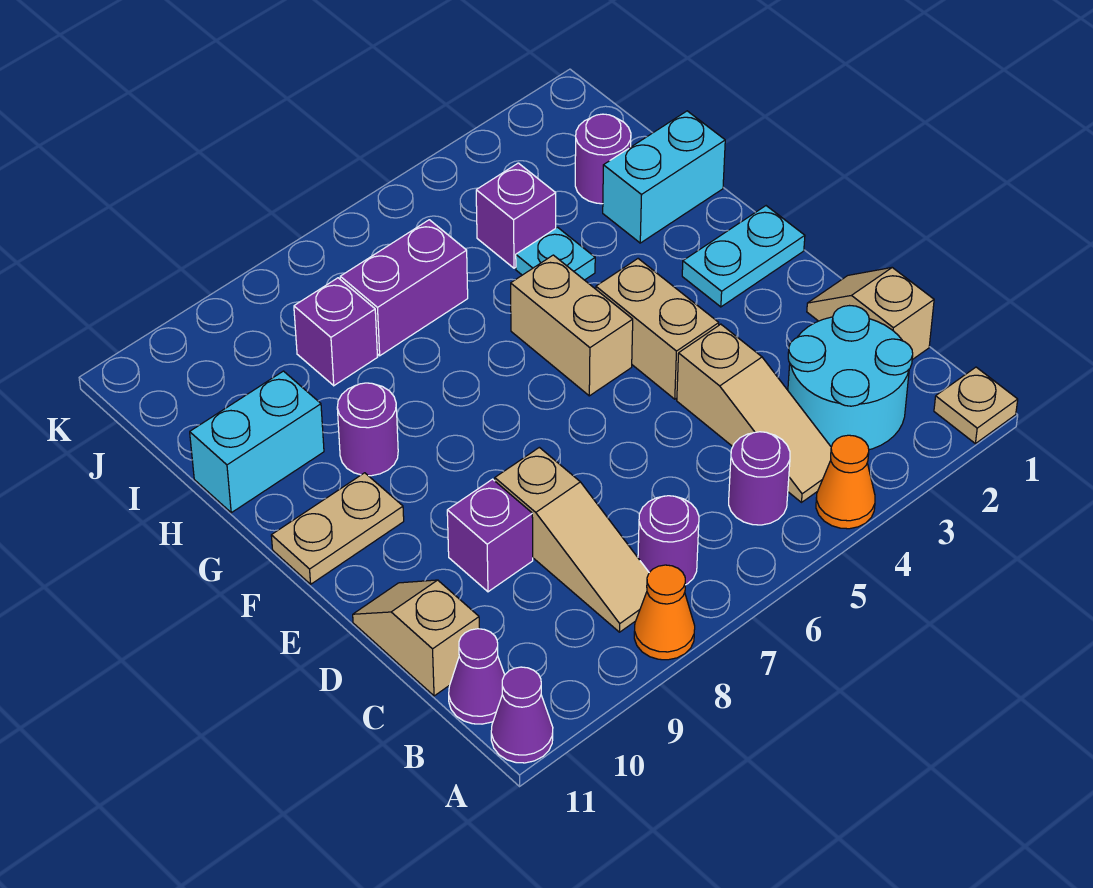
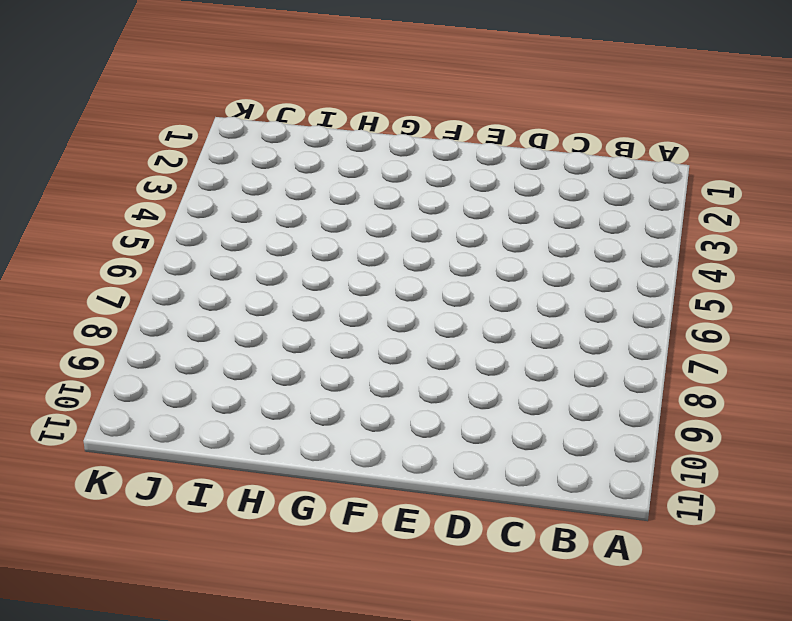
none -> tan 1x1 plate [934,367,1018,444]
none -> orange 1x1 cone [816,435,875,529]
none -> orange 1x1 cone [634,565,695,660]

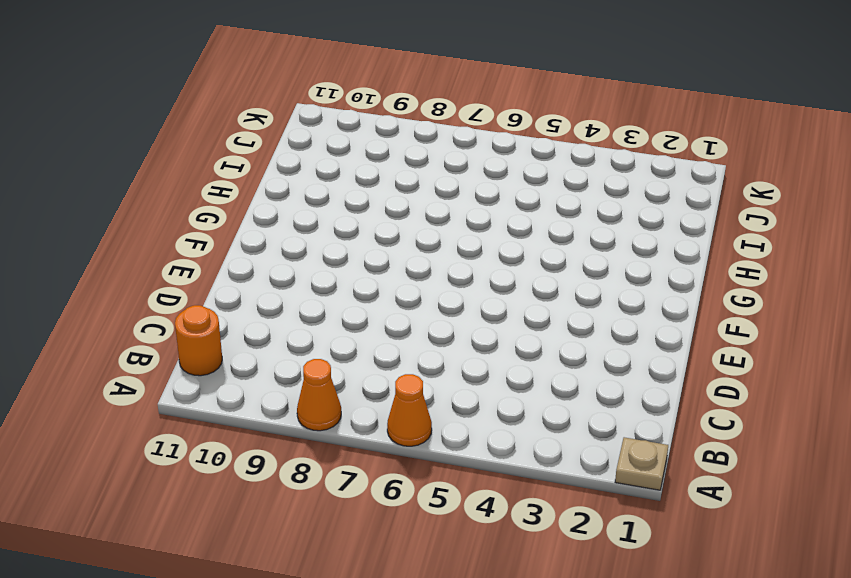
orange 1x1 cone [387,374,432,446] -> orange 1x1 cone moved to [816,435,875,529]
orange 1x1 round brick [175,305,222,376] -> purple 1x1 cone [449,629,505,724]
none -> purple 1x1 cone [491,667,553,763]
none -> cyan 2x2 round brick [788,306,913,450]
none -> tan 1x3 slope [677,324,831,502]

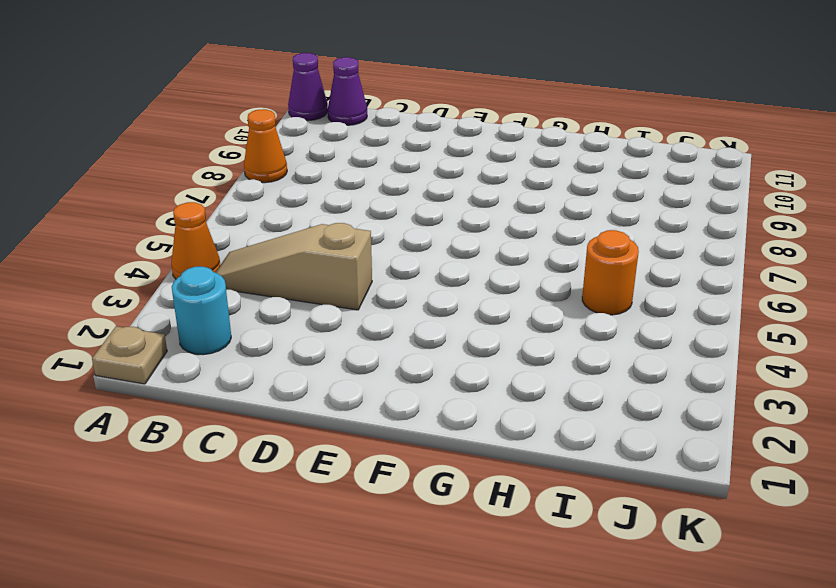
cyan 1x1 round brick [172,267,231,355] -> cyan 2x2 round brick [788,306,913,450]
orange 1x1 round brick [582,230,639,315] -> none
none -> purple 1x1 round brick [729,432,790,525]
none -> purple 1x1 round brick [638,496,699,585]
none -> tan 1x3 slope [495,447,649,632]

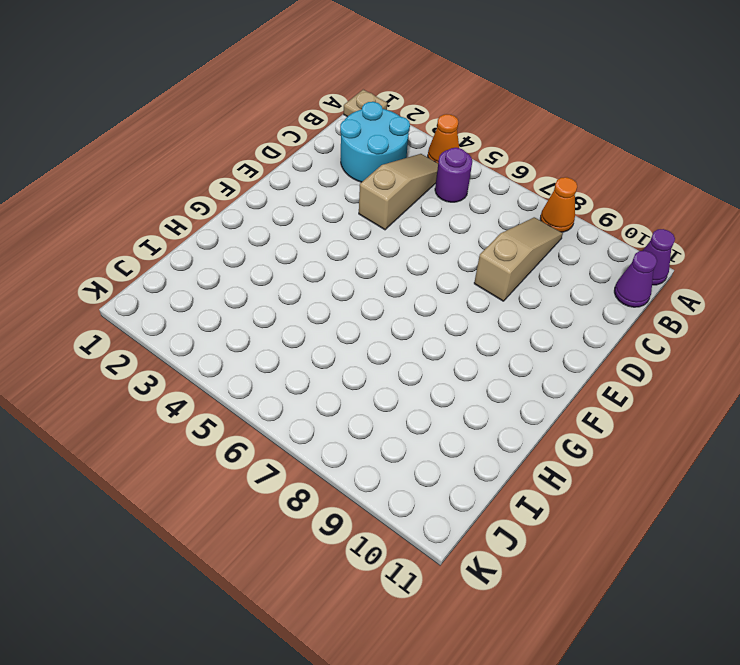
none -> purple 1x1 round brick [638,496,699,585]
none -> tan 1x2 slope [807,268,934,360]
none -> tan 1x2 slope [353,580,479,696]

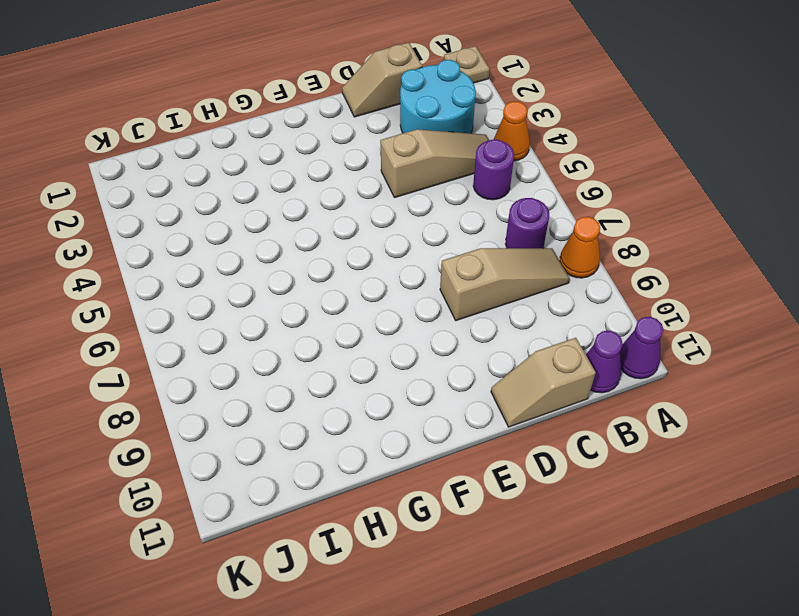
none -> purple 1x1 brick [447,479,533,592]
none -> tan 1x2 brick [596,259,719,399]
none -> cyan 1x2 plate [682,206,805,307]

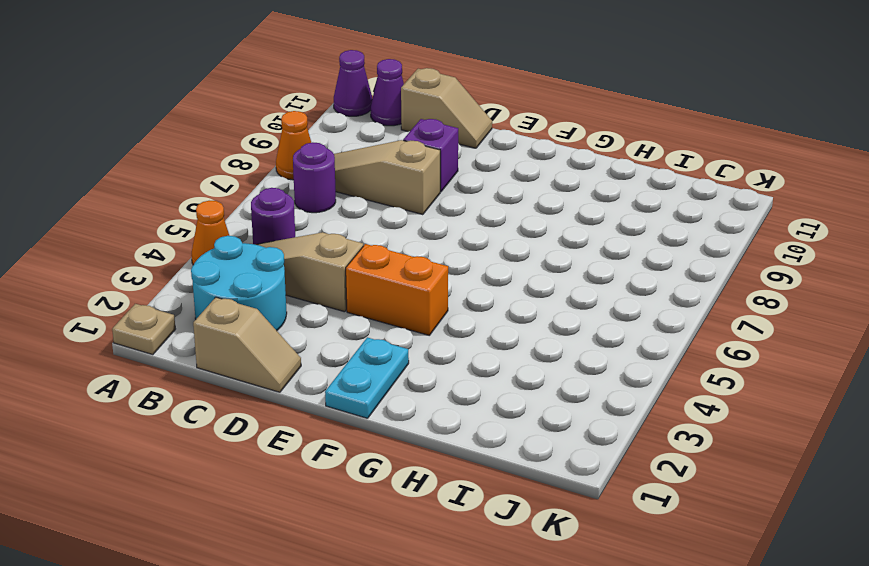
orange 1x2 brick [346,244,448,336] -> tan 1x2 brick [596,259,719,399]
none -> tan 1x2 brick [511,255,633,396]
none -> tan 1x2 plate [271,473,404,584]
none -> purple 1x1 round brick [337,383,398,476]

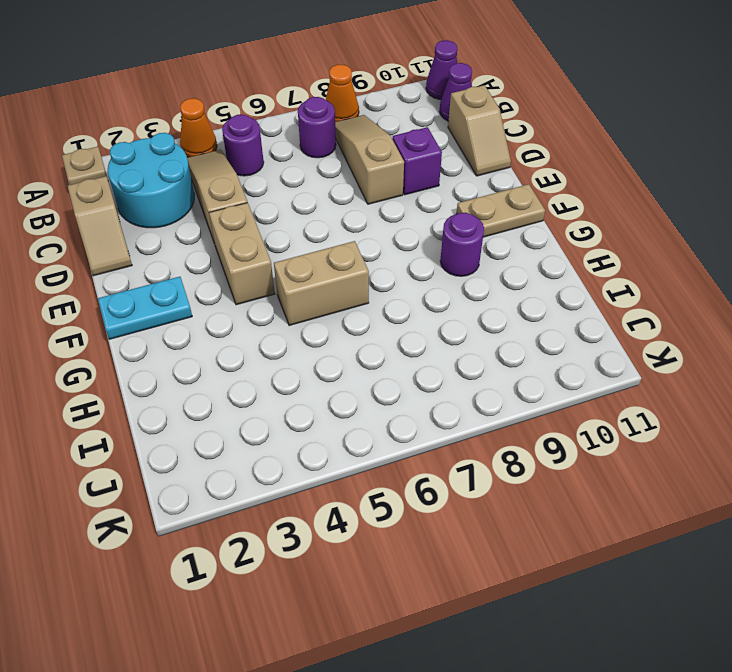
tan 1x2 brick [274,241,369,326] -> tan 1x2 brick turned to [511,255,633,396]
none -> cyan 1x2 brick [603,111,725,243]
none -> cyan 1x1 plate [516,227,595,280]
none -> cyan 1x2 brick [190,371,324,513]

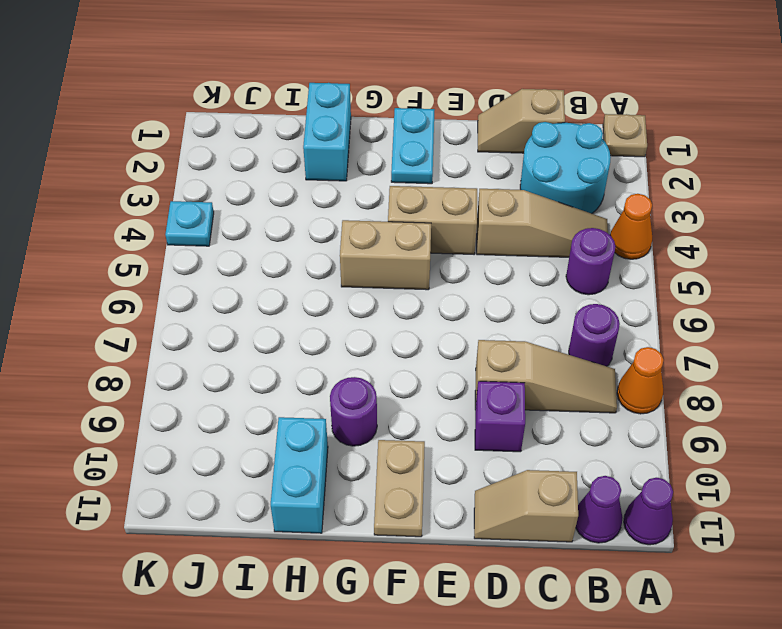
cyan 1x1 plate [165,201,214,246] -> cyan 1x1 plate moved to [516,227,595,280]
none -> purple 1x1 round brick [575,114,631,204]
none -> purple 1x1 brick [476,163,556,268]
none -> purple 1x2 brick [340,220,468,356]

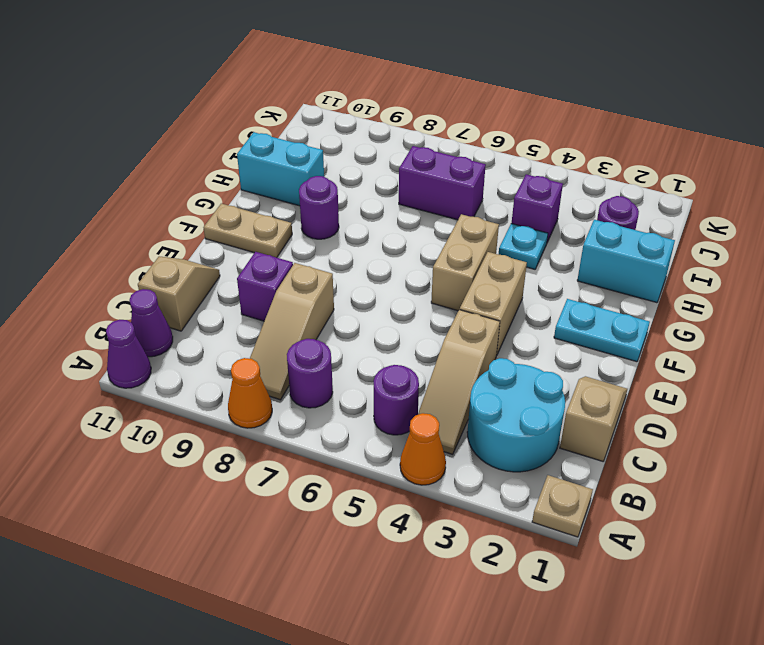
none -> purple 1x1 brick [294,278,377,386]

